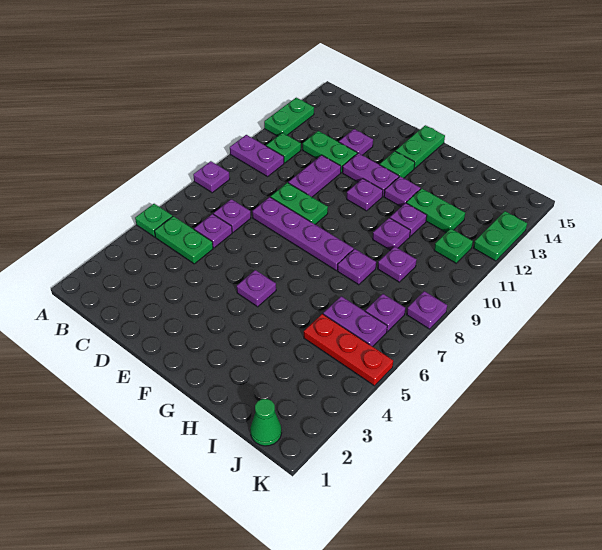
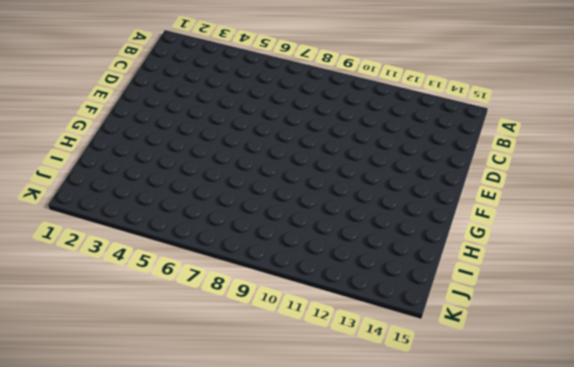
none -> green 1x1 plate [135,204,173,237]
none -> purple 1x1 plate [193,161,230,193]
none -> purple 1x2 plate [230,135,284,177]
none -> green 1x2 plate [264,98,314,136]

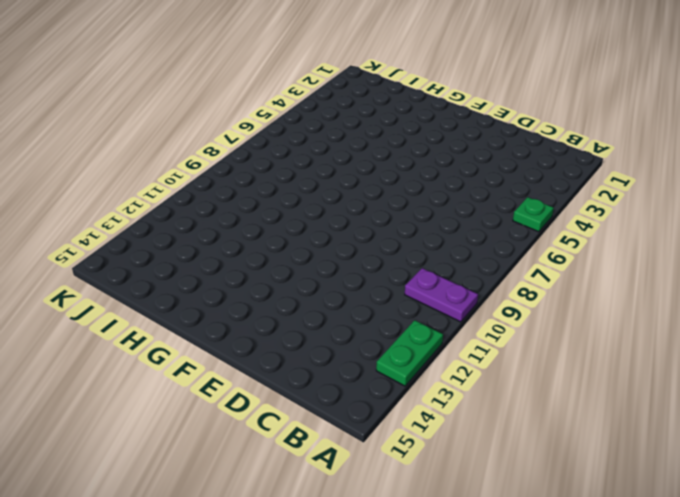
none -> purple 1x1 plate [193,161,230,193]
none -> green 1x2 plate [155,216,213,264]
none -> green 1x1 plate [266,133,301,163]
none -> purple 1x1 plate [194,214,232,248]

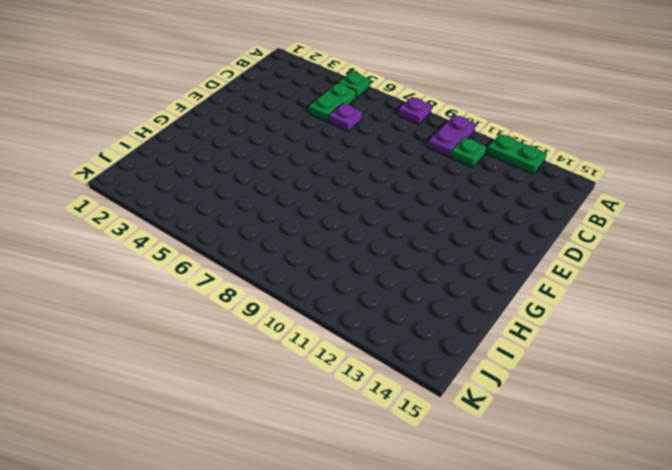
none -> purple 1x1 plate [213,199,251,232]
none -> green 1x2 plate [303,131,357,173]
none -> purple 1x4 plate [252,197,354,270]
none -> green 1x2 plate [271,183,328,224]

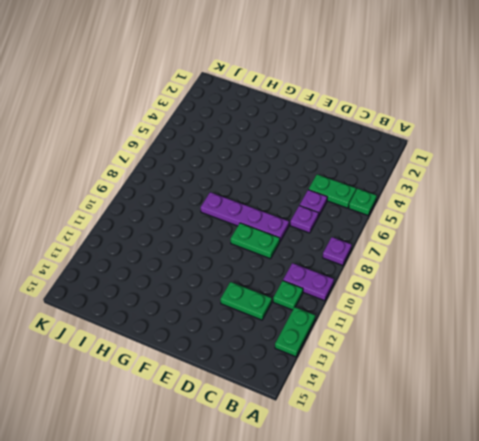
none -> purple 1x2 plate [288,155,341,197]
none -> purple 1x1 plate [339,129,373,155]
none -> purple 1x2 plate [342,153,399,196]
none -> purple 1x1 plate [237,270,276,307]

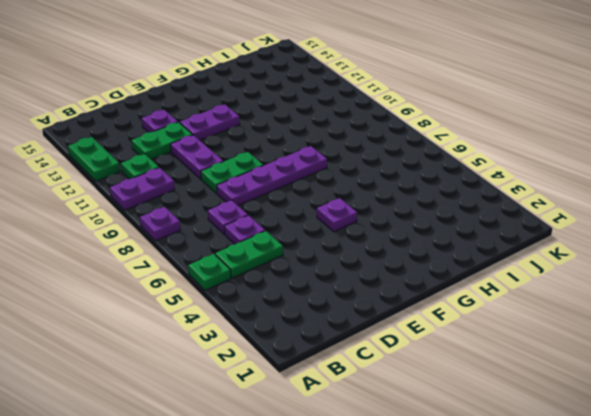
none -> purple 1x1 plate [347,179,383,211]
none -> green 1x1 plate [380,151,415,178]
none -> green 1x2 plate [396,125,445,168]
none -> purple 1x1 plate [384,176,421,207]

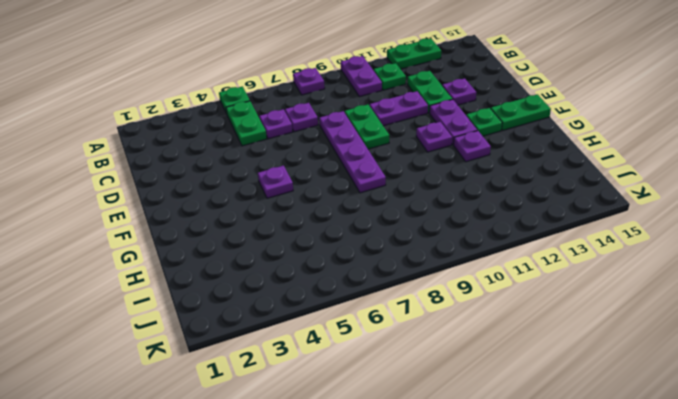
none -> purple 1x1 plate [337,249,376,285]
none -> purple 1x1 plate [373,218,410,250]
none -> purple 1x1 plate [390,203,427,236]
none -> green 1x2 plate [406,189,465,232]

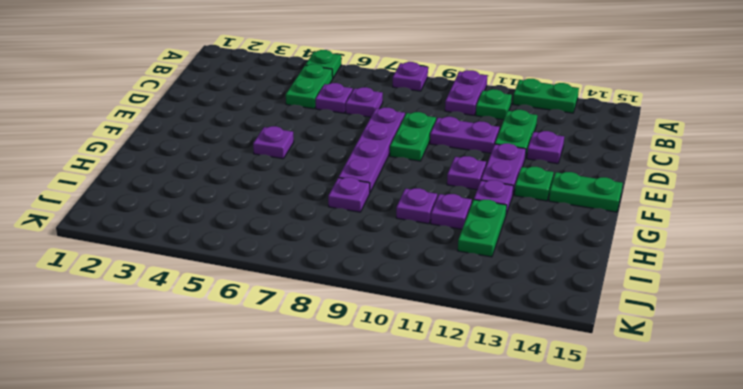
none -> red 1x3 plate [304,314,393,386]
none -> purple 1x2 plate [323,296,387,347]
none -> purple 1x1 plate [378,247,416,282]
none -> green 1x1 cone [250,399,282,446]

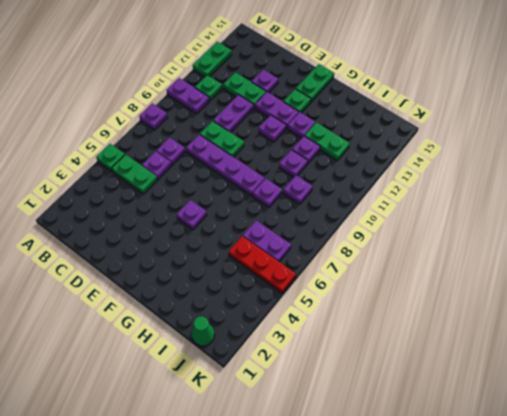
none -> purple 1x1 plate [365,294,405,332]
none -> green 1x1 plate [434,229,473,263]
none -> purple 1x1 plate [407,291,447,329]
none -> green 1x2 plate [474,211,527,261]

